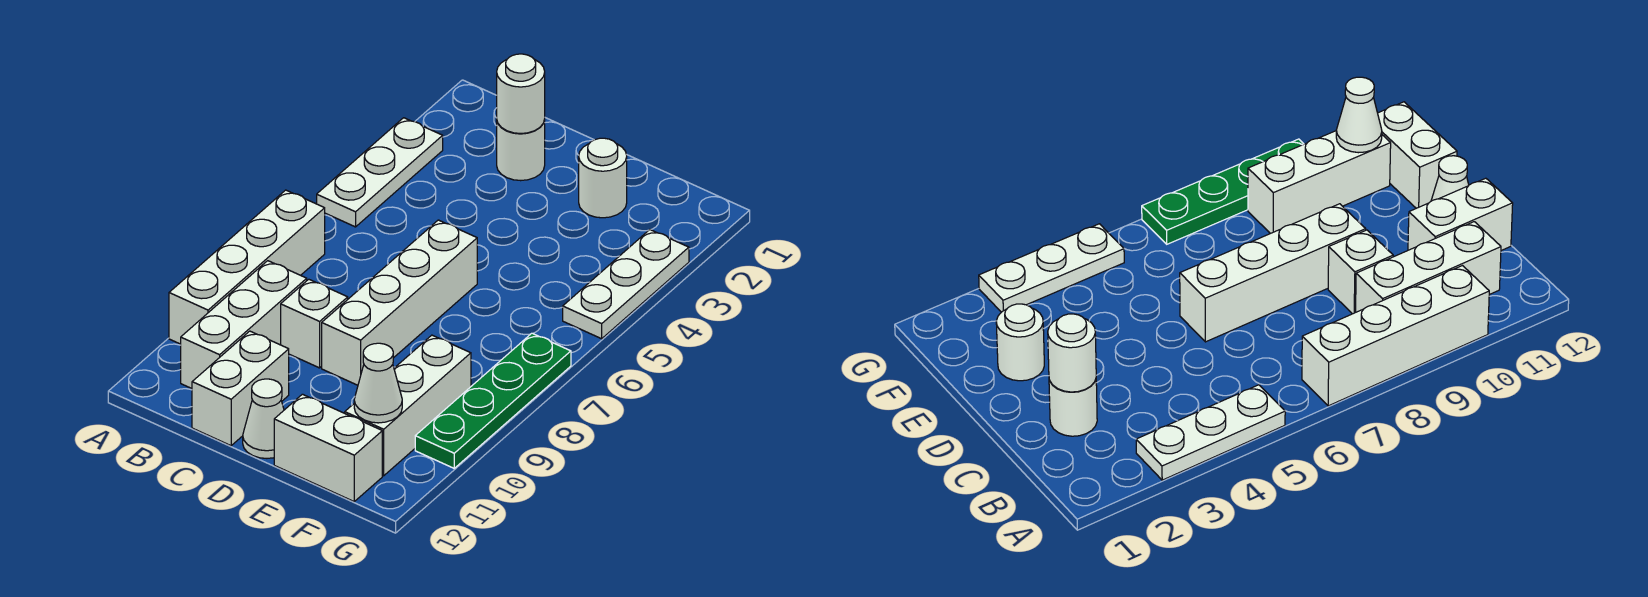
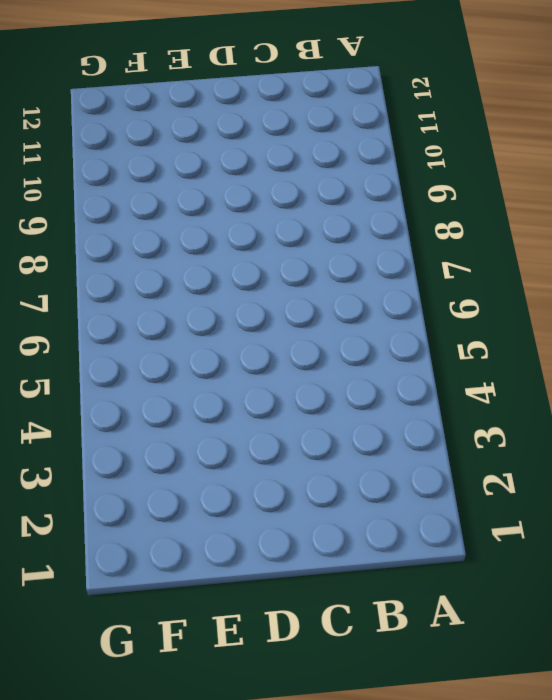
none -> white 1x3 plate [317,118,443,227]
none -> white 1x4 brick [169,190,325,344]
none -> white 1x3 brick [181,261,307,389]

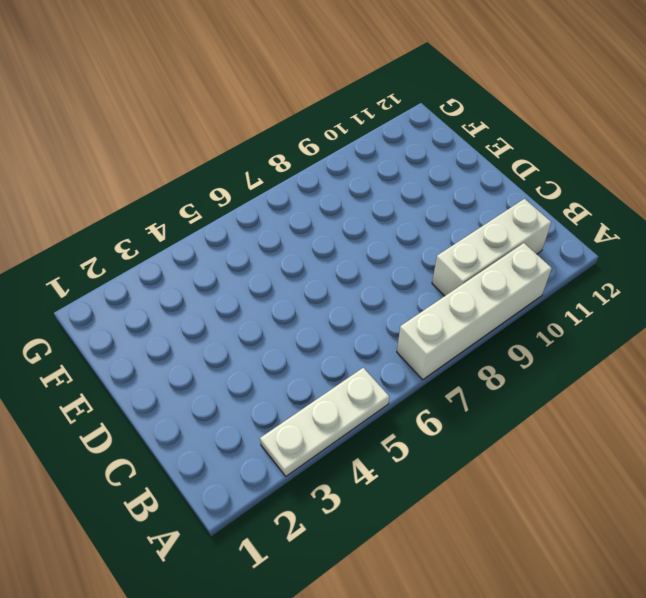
none -> white 1x1 round brick [497,120,545,181]
none -> white 1x1 brick [281,279,348,368]
none -> white 1x2 brick [192,331,289,446]

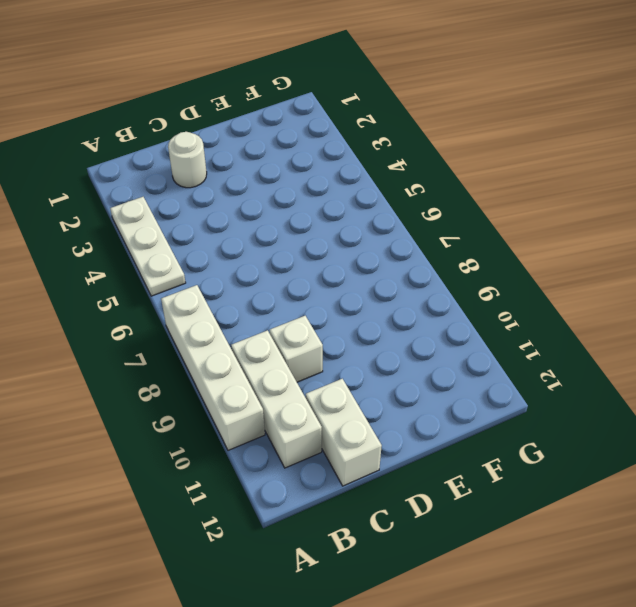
none -> white 1x4 brick [322,220,477,385]
none -> white 1x1 cone [243,379,284,458]
none -> white 1x1 round brick [579,138,627,218]

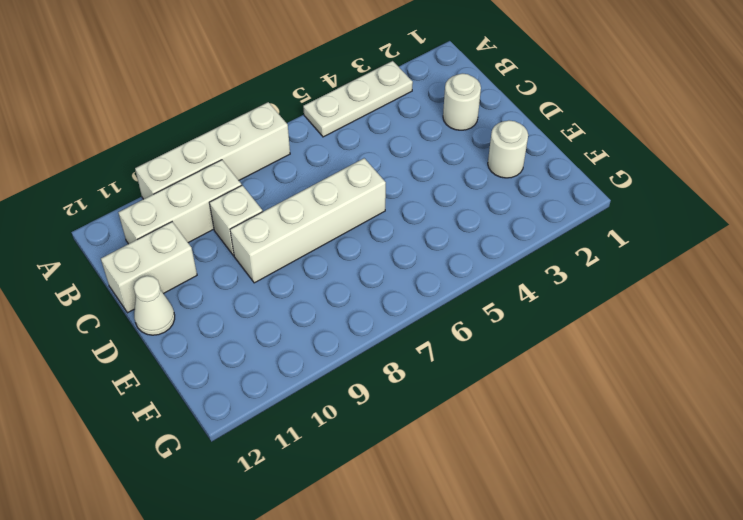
none -> white 1x2 brick [274,394,382,501]
none -> white 1x3 brick [345,335,471,476]
none -> white 1x3 plate [563,230,689,339]

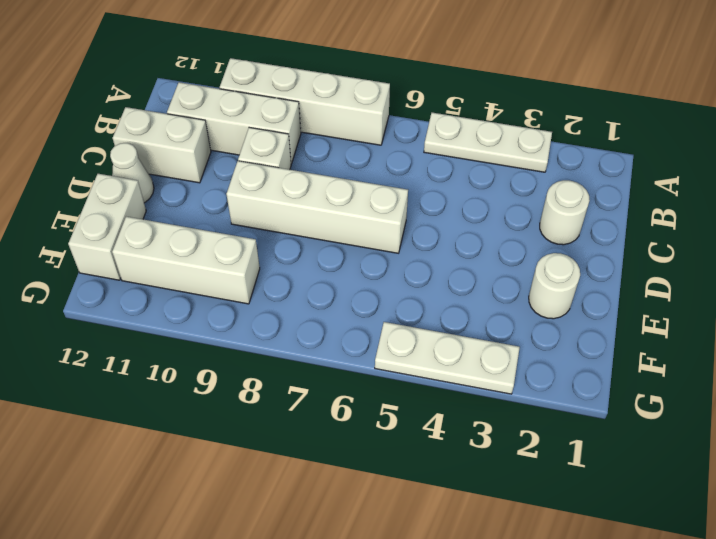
none -> green 1x4 plate [415,333,571,468]
none -> white 1x1 round brick [497,54,545,134]
none -> white 1x1 cone [354,343,402,423]

